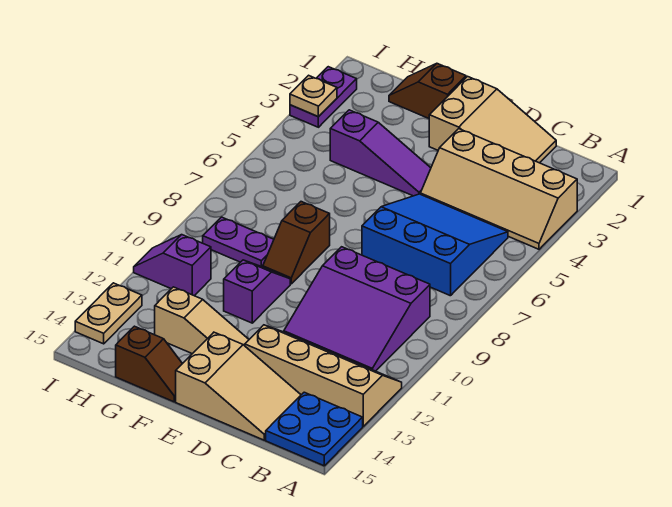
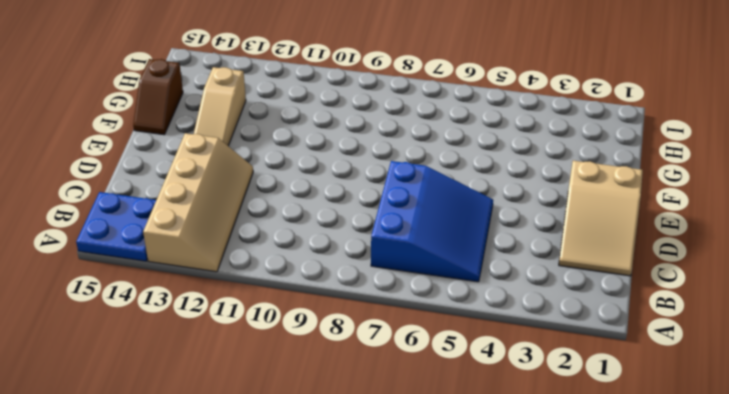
none -> tan 2x4 slope [420,129,577,249]
none -> purple 3x3 slope [284,247,430,371]
none -> tan 2x3 slope [176,332,301,440]

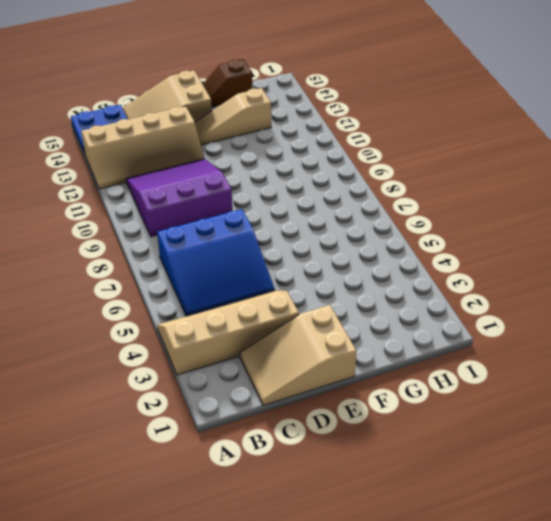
none -> purple 1x3 slope [330,110,431,196]
none -> brown 1x2 slope [389,64,466,118]
none -> brown 1x2 slope [263,202,330,284]

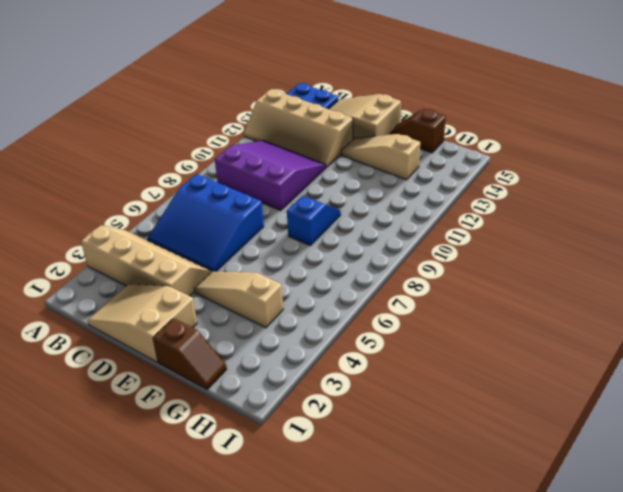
tan 1x3 slope [194,272,283,328] -> purple 1x3 slope [330,110,431,196]
blue 1x2 slope [287,196,341,245] -> brown 1x2 slope [263,202,330,284]
none -> purple 1x2 slope [224,260,290,323]
none -> purple 1x2 plate [203,217,274,267]
none -> purple 1x2 slope [134,235,211,296]

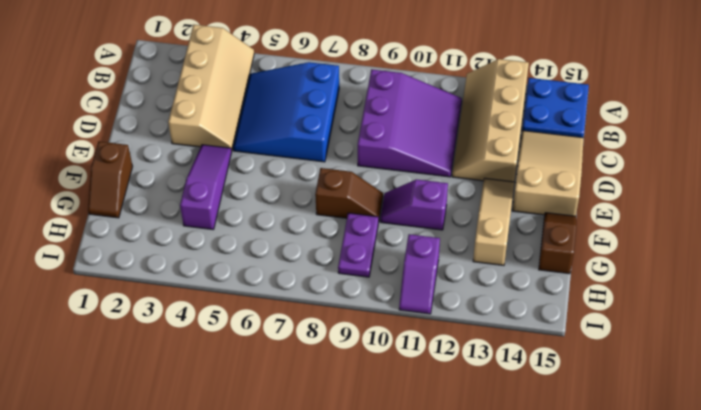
none -> tan 2x3 slope [429,76,556,163]
none -> purple 1x2 plate [290,67,357,127]
none -> tan 1x2 plate [75,283,142,344]

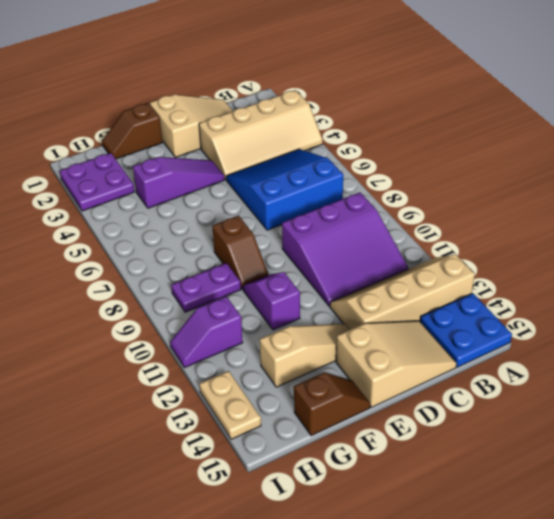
purple 2x2 plate [60,153,134,211] -> purple 1x2 plate [290,67,357,127]
none -> tan 1x1 plate [290,75,337,117]

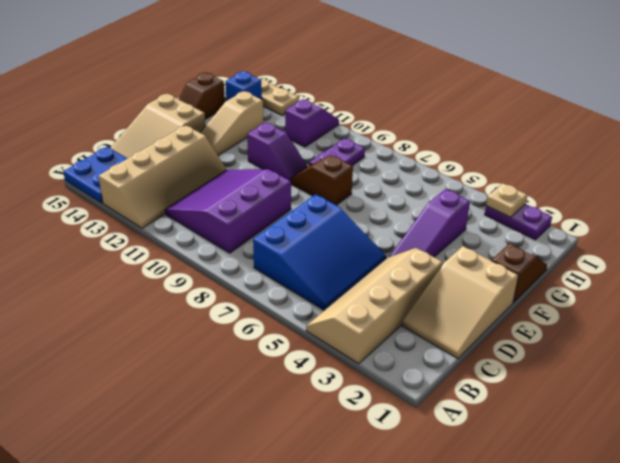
blue 1x1 brick [225,72,262,101] -> none

